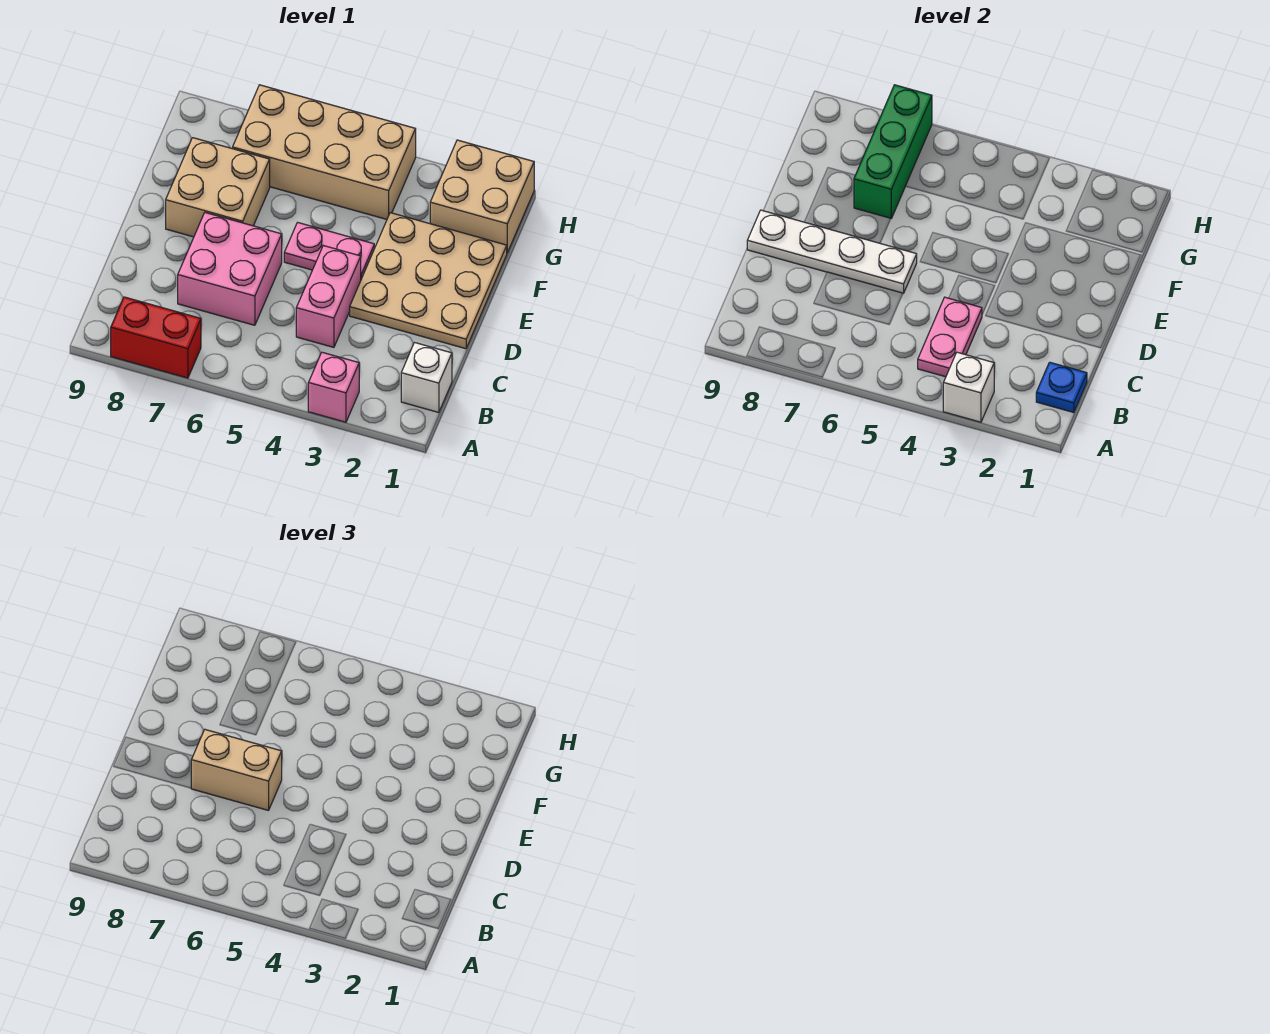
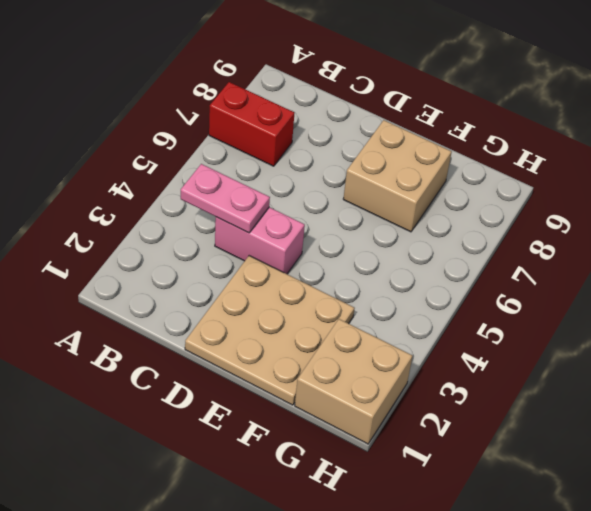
red 1x2 brick [209,82,294,166] -> red 1x2 brick turned to [111,297,201,378]
none -> pink 1x1 brick [308,352,359,422]
none -> white 1x1 brick [401,343,452,413]
none -> pink 2x2 brick [178,213,282,325]

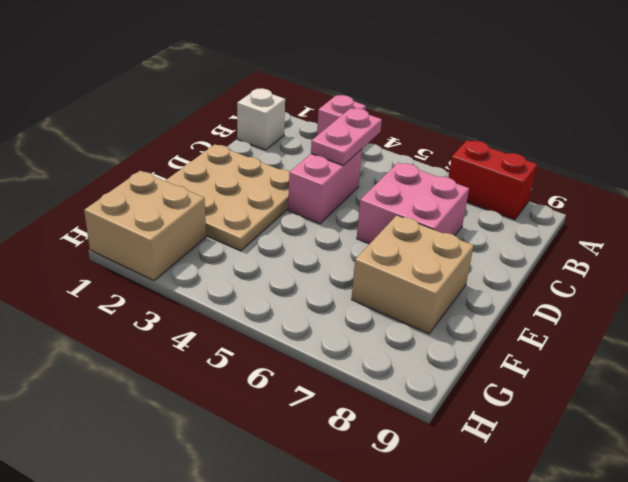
none -> pink 1x2 plate [284,222,374,279]
none -> tan 2x4 brick [233,85,416,219]
none -> white 1x1 brick [943,352,994,422]

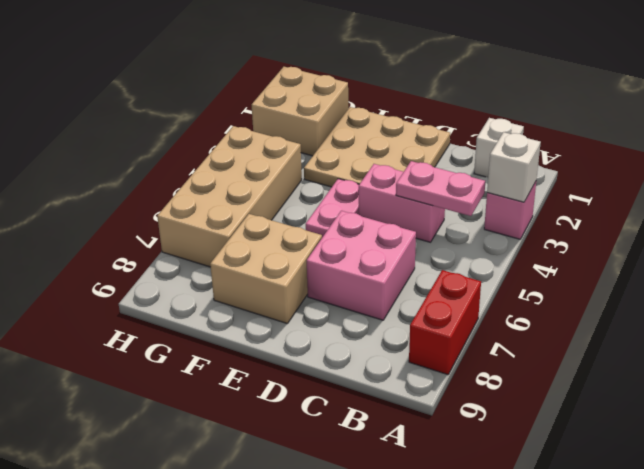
none -> blue 1x1 plate [1036,362,1087,413]
none -> white 1x4 plate [747,210,917,293]
none -> green 1x3 brick [854,85,932,218]

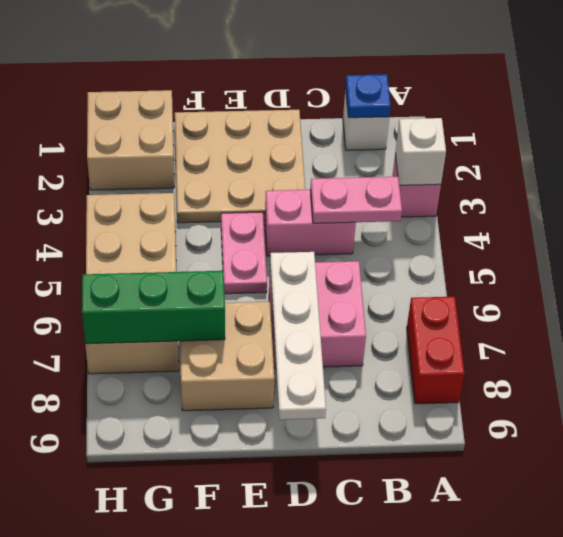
none -> tan 1x2 brick [191,730,282,810]

